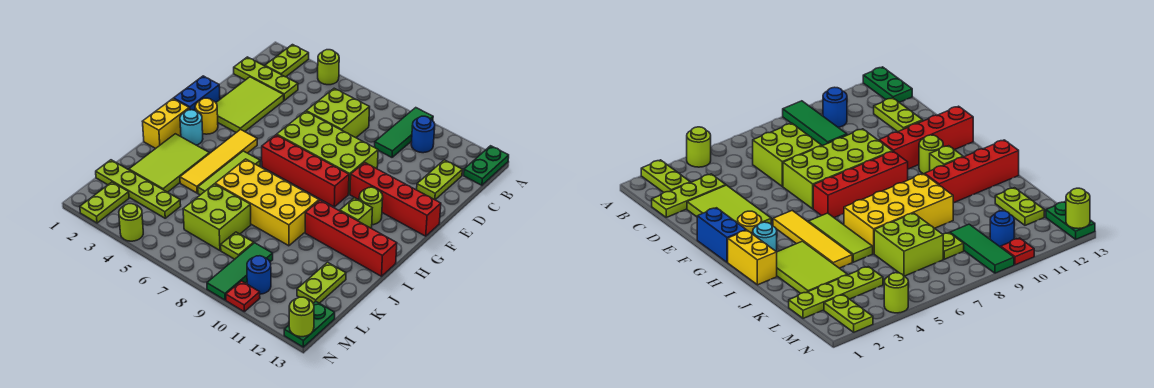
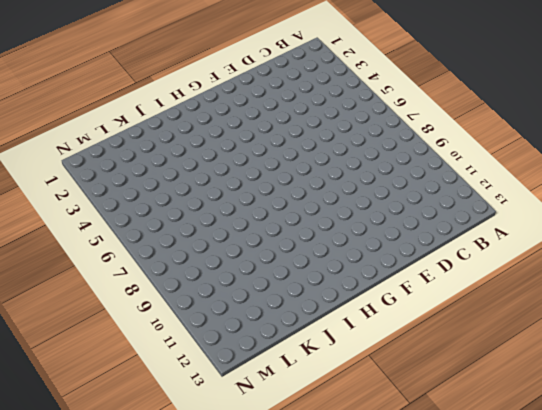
none -> lime 1x2 plate [265,45,309,77]
none -> lime 1x1 round brick [317,50,339,85]
none -> green 1x3 tile [375,108,433,157]
none -> green 1x2 plate [464,146,509,185]

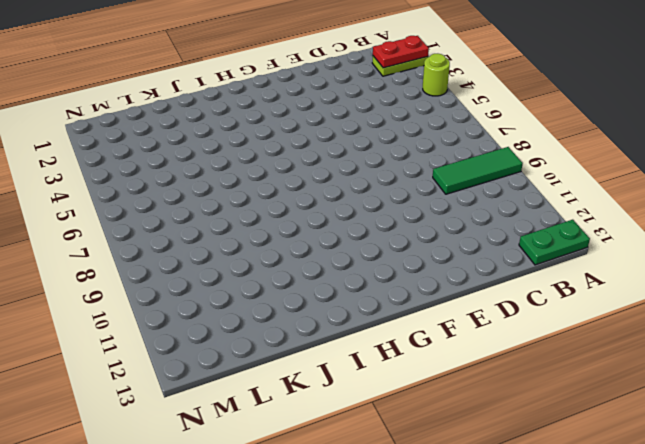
red 1x2 plate [373,36,429,68] -> none
none -> blue 1x1 round brick [411,116,435,153]
none -> lime 1x3 plate [234,57,298,100]
none -> lime 2x2 brick [306,88,370,138]
none -> lime 1x2 plate [417,160,462,200]

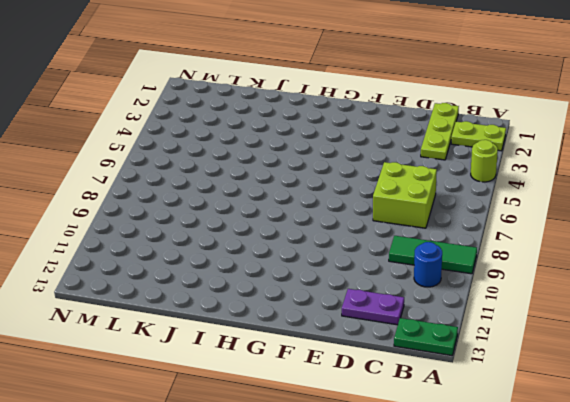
purple 1x2 plate [342,289,404,325] -> lime 1x2 plate [417,160,462,200]
none -> lime 2x3 tile [216,77,284,133]
none -> lime 2x4 brick [277,111,378,194]
none -> blue 1x2 brick [174,76,220,111]
none -> red 1x4 brick [350,162,441,236]

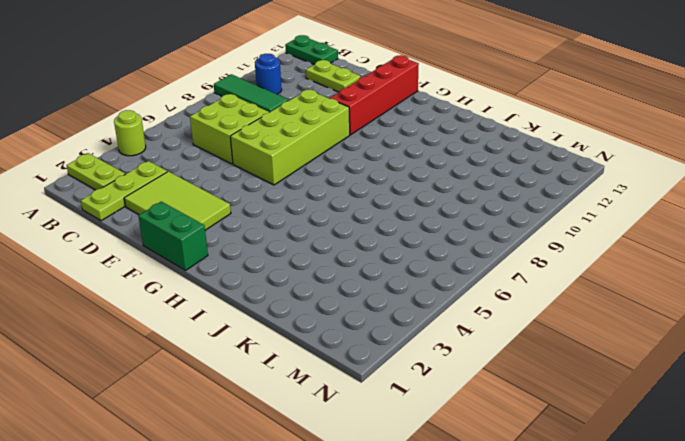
green 1x2 brick [138,202,208,270] -> blue 1x2 brick [174,76,220,111]
none -> yellow 1x1 round brick [195,98,218,134]
none -> yellow 1x4 tile [180,129,257,193]
none -> red 1x4 brick [262,135,349,207]
none -> lime 1x1 round brick [359,187,383,225]

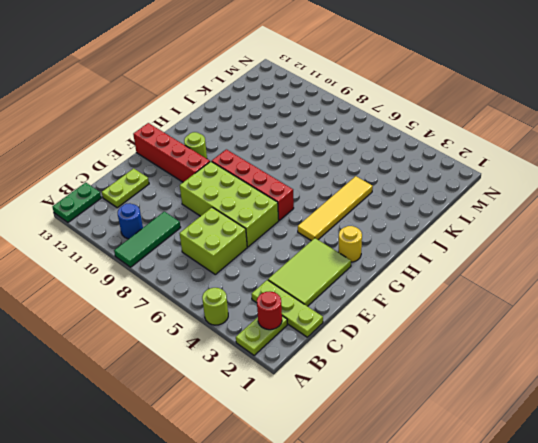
red 1x1 round brick [257,292,282,330] -> none
none -> blue 1x2 brick [174,76,220,111]
none -> yellow 1x2 brick [142,99,189,148]
none -> cyan 1x1 round brick [180,110,203,145]
none -> lime 1x3 tile [198,151,260,195]

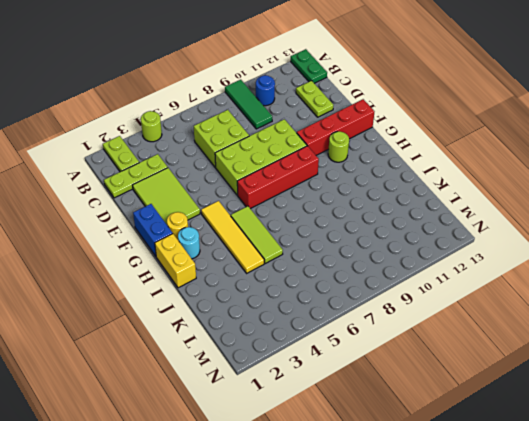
none -> lime 1x1 brick [340,198,372,228]
none -> lime 2x3 tile [129,134,209,192]
none -> yellow 2x4 brick [215,159,319,246]
none -> red 1x4 brick [305,200,397,276]

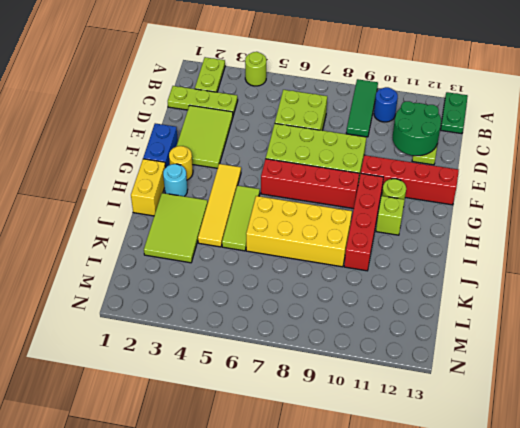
green 2x2 round brick [393,101,441,156] -> none
red 1x4 brick [344,173,383,271] -> red 1x4 brick turned to [305,200,397,276]
none -> lime 2x2 brick [183,184,251,250]
none -> lime 1x2 plate [297,262,346,303]
none -> lime 1x4 plate [96,160,181,218]
none -> lime 1x1 plate [221,232,254,259]

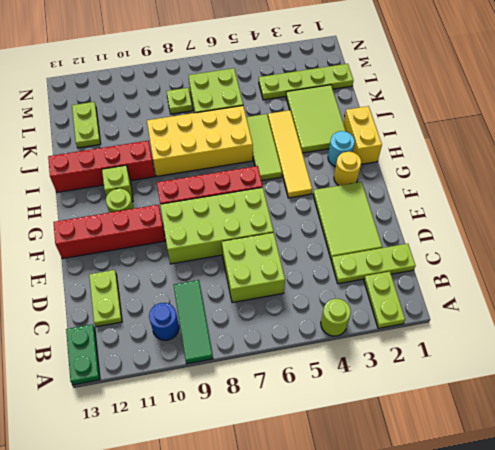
none -> blue 1x2 brick [174,76,220,111]
none -> green 1x3 tile [207,243,273,300]
none -> lime 1x2 plate [80,182,129,223]
none -> blue 1x1 round brick [247,256,271,294]

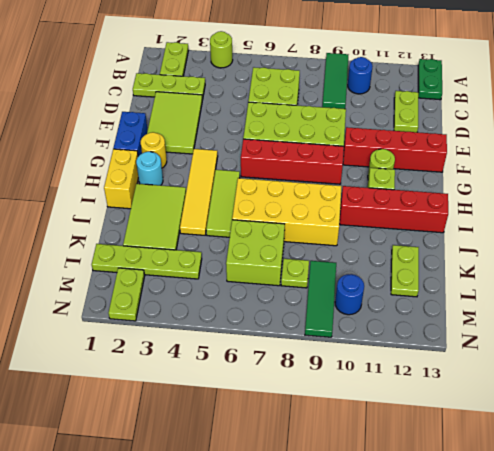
none -> green 1x2 plate [284,302,335,347]
none -> lime 1x1 round brick [119,204,143,241]
none -> red 1x1 plate [226,281,260,312]
none -> lime 1x1 round brick [289,297,314,337]

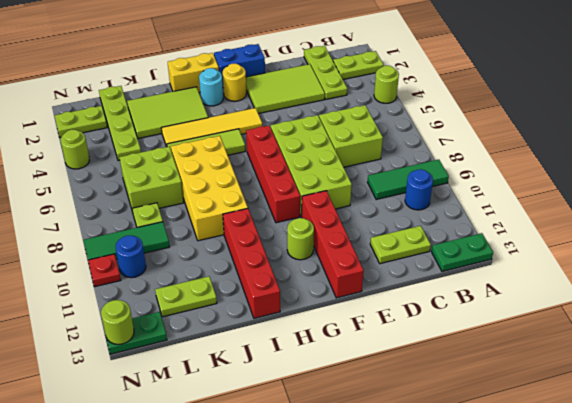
none -> lime 1x1 brick [340,198,372,228]

